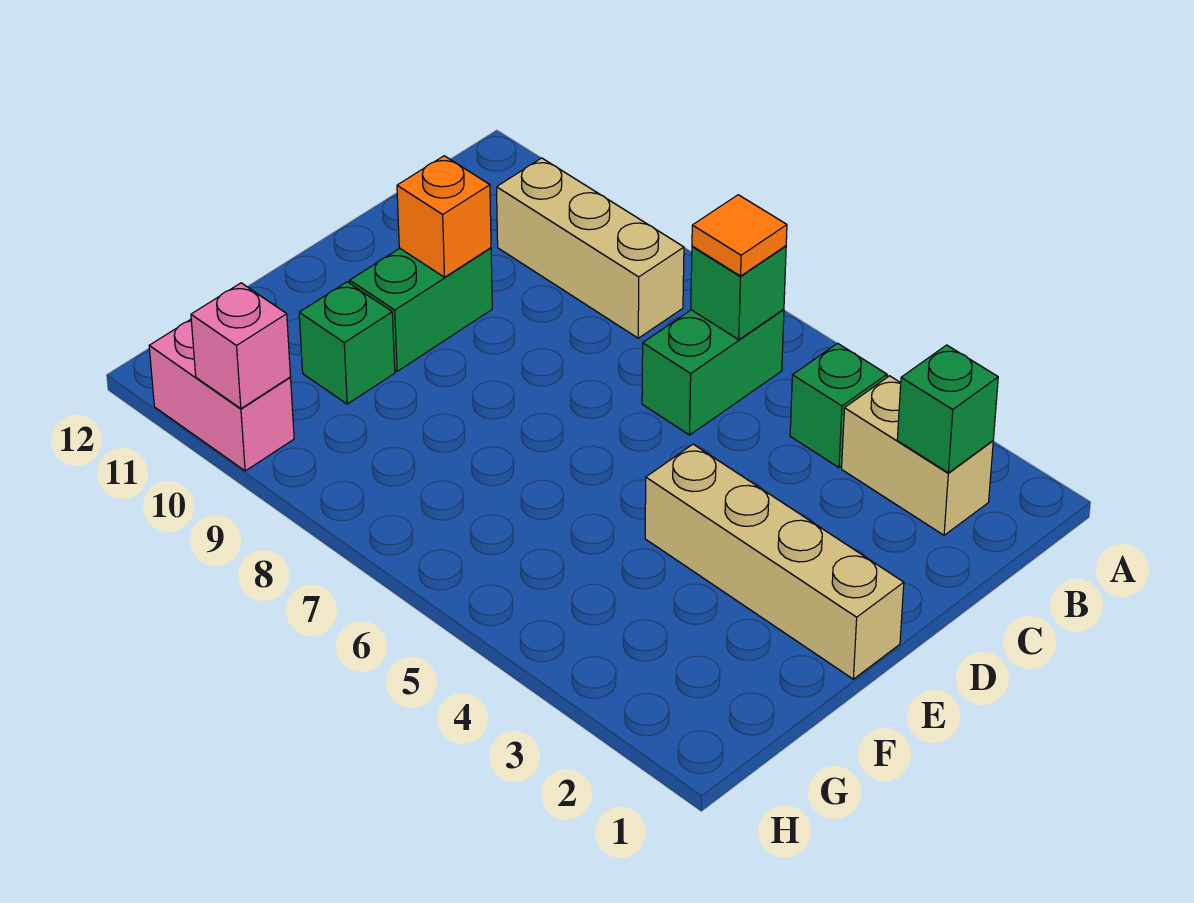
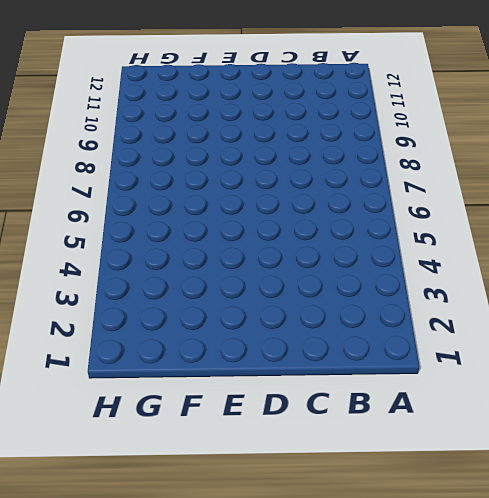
none -> tan 1x2 brick [842,376,993,535]
none -> green 1x1 brick [790,343,887,467]
none -> green 1x2 brick [642,309,784,435]

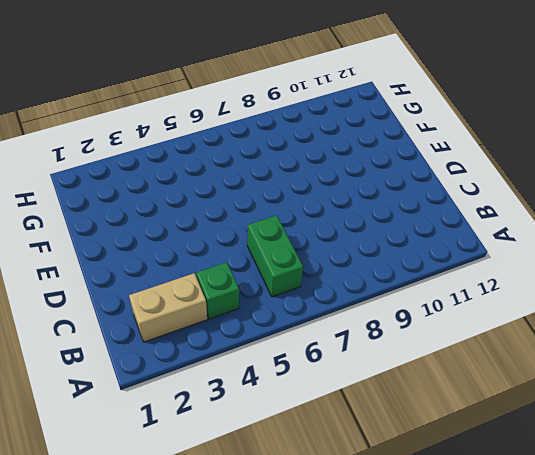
none -> tan 1x3 brick [497,158,684,338]
none -> green 1x2 brick [350,248,492,371]
none -> tan 1x4 brick [645,444,904,679]

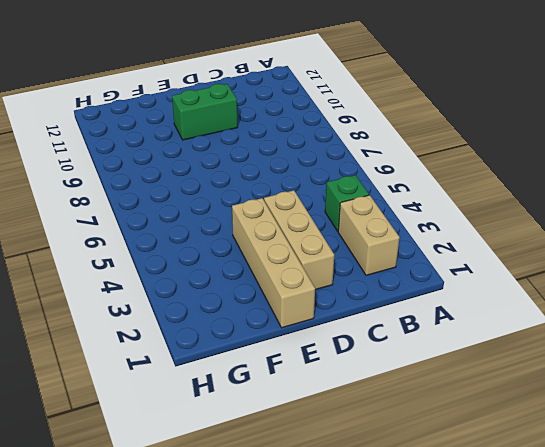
tan 1x3 brick [264,190,334,290] -> tan 1x3 brick moved to [497,158,684,338]
none -> green 1x2 brick [642,309,784,435]
none -> green 1x1 brick [299,282,395,404]
none -> pink 1x2 brick [149,319,294,471]

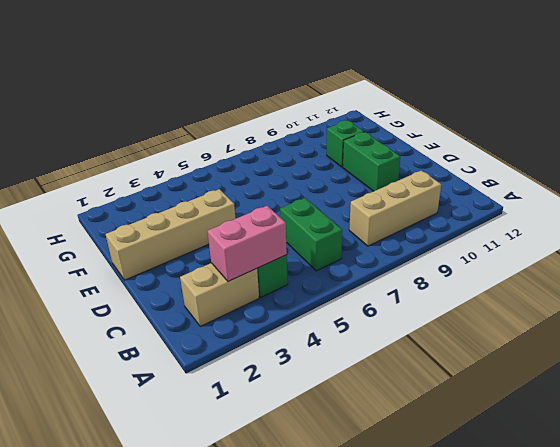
pink 1x2 brick [207,206,287,281] -> pink 1x2 brick moved to [149,319,294,471]
none -> green 1x1 brick [897,345,998,473]
none -> green 1x1 brick [691,246,786,340]
none -> orange 1x1 brick [397,156,491,277]

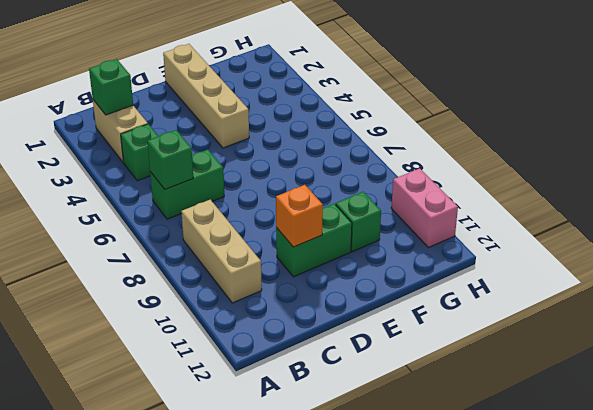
none -> pink 1x1 brick [191,283,290,409]
none -> orange 1x1 tile [692,195,787,276]

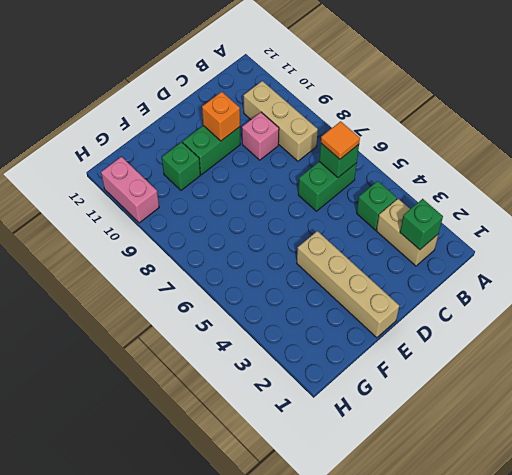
pink 1x1 brick [242,112,279,160] -> pink 1x1 brick moved to [191,283,290,409]

